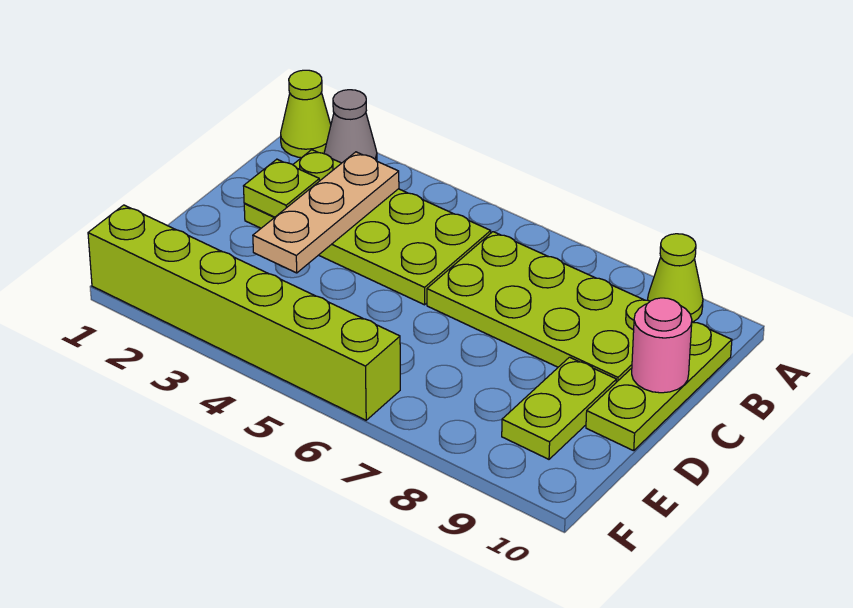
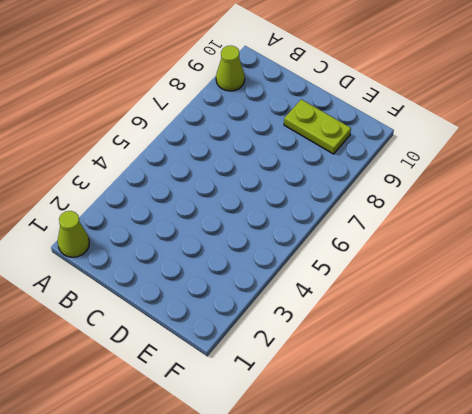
none -> grey 1x1 cone [324,90,377,163]
none -> lime 2x4 plate [244,150,491,305]

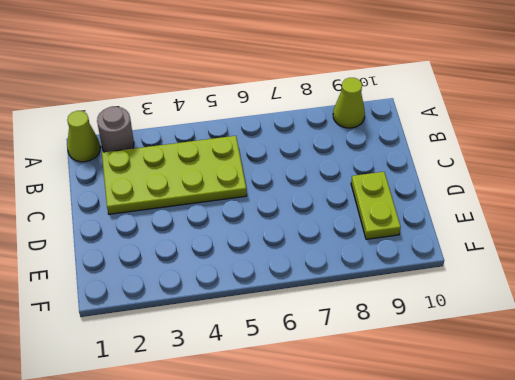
grey 1x1 round brick [97,107,134,152] -> grey 1x1 cone [324,90,377,163]
none -> lime 2x4 plate [427,232,650,382]
none -> lime 1x3 plate [586,322,732,451]

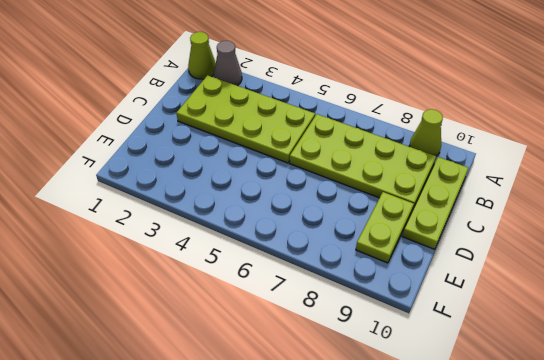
none -> lime 1x6 brick [88,205,400,420]
none -> tan 1x3 plate [253,152,399,273]

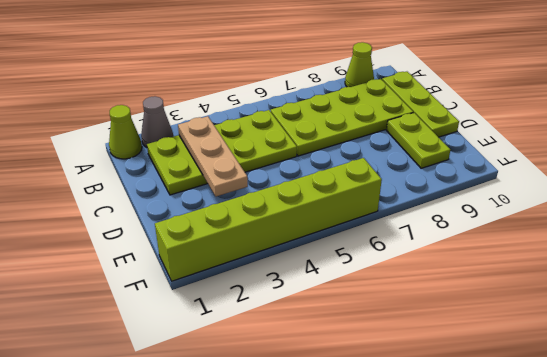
none -> lime 1x1 plate [244,159,319,217]
none -> pink 1x1 round brick [632,298,692,393]

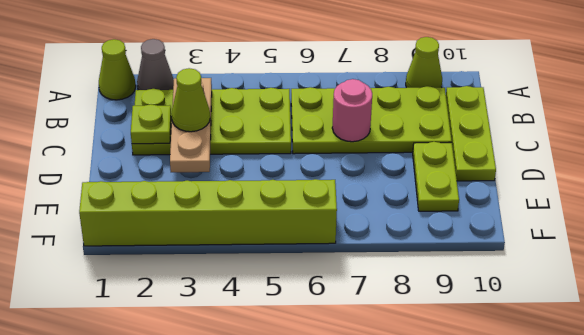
lime 1x1 cone [172,68,210,132] -> none
pink 1x1 round brick [332,79,372,142] -> pink 1x1 round brick moved to [632,298,692,393]

